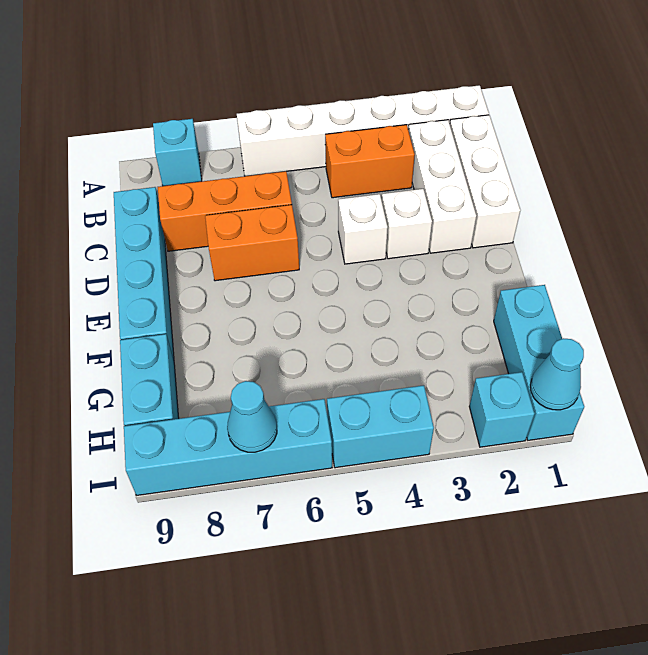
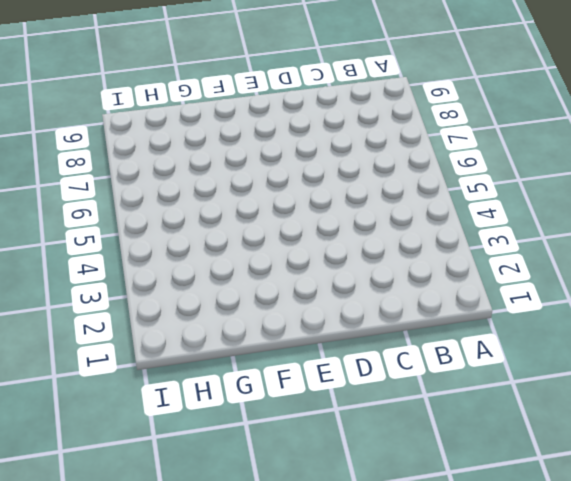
none -> white 1x6 brick [237,85,489,176]
none -> cyan 1x1 brick [153,119,202,186]
none -> white 1x3 brick [450,115,520,248]

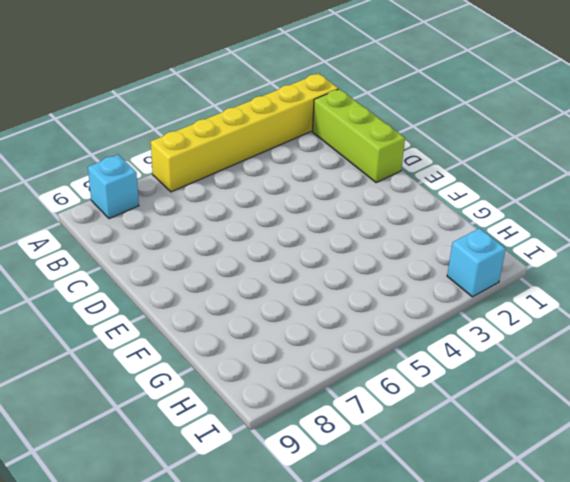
yellow 1x6 brick [151,74,338,192] -> white 1x6 brick [237,85,489,176]
lime 1x3 brick [313,89,405,183] -> white 1x3 brick [450,115,520,248]
none -> white 1x3 brick [408,120,476,253]
none -> orange 1x2 brick [325,125,415,198]
none -> orange 1x3 brick [158,171,292,251]

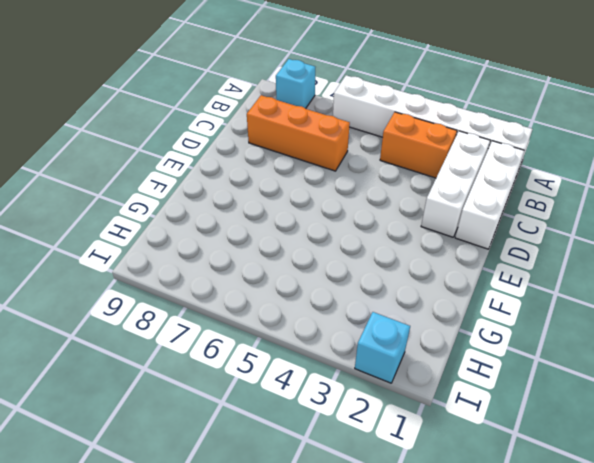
none -> cyan 1x4 brick [114,187,174,360]
none -> white 1x1 brick [382,189,432,259]
none -> white 1x1 brick [338,194,388,264]

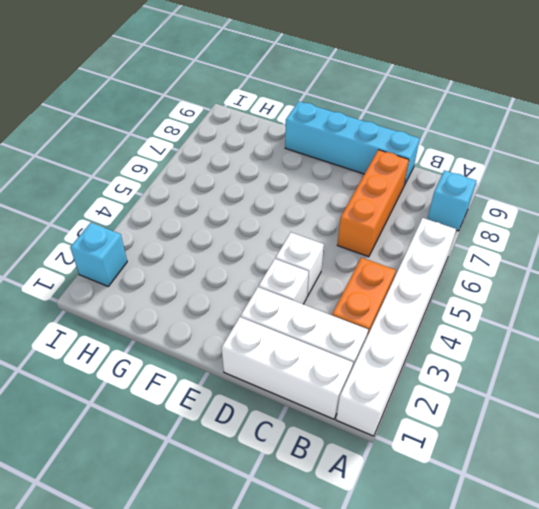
none -> orange 1x2 brick [205,205,299,281]
none -> cyan 1x3 brick [494,285,584,440]
none -> cyan 1x2 brick [120,334,179,426]

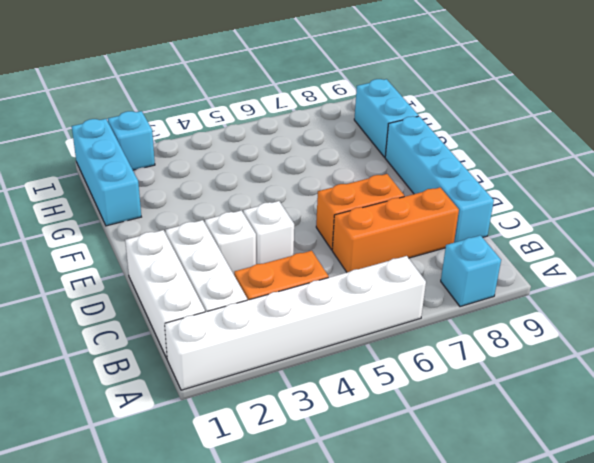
none -> cyan 1x2 brick [327,385,434,468]
none -> cyan 1x4 brick [124,399,332,495]
none -> cyan 1x1 cone [530,338,584,410]

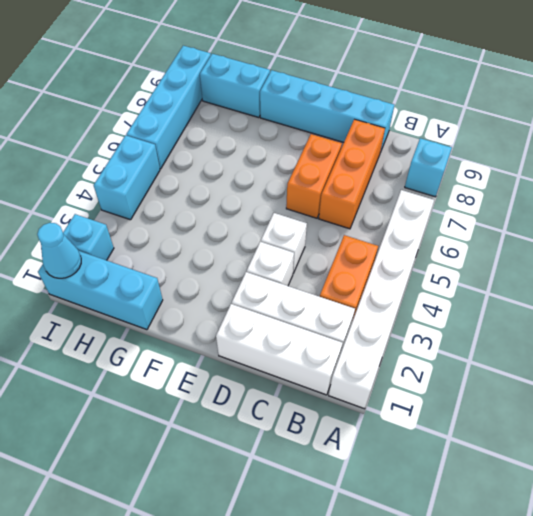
none -> cyan 1x1 cone [227,381,277,452]

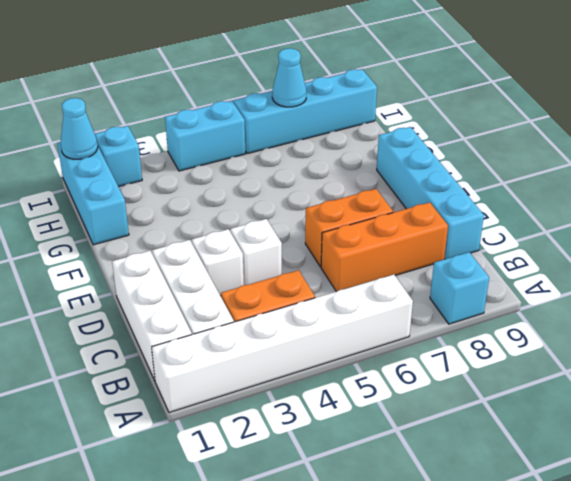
none -> cyan 1x2 brick [120,334,179,426]

